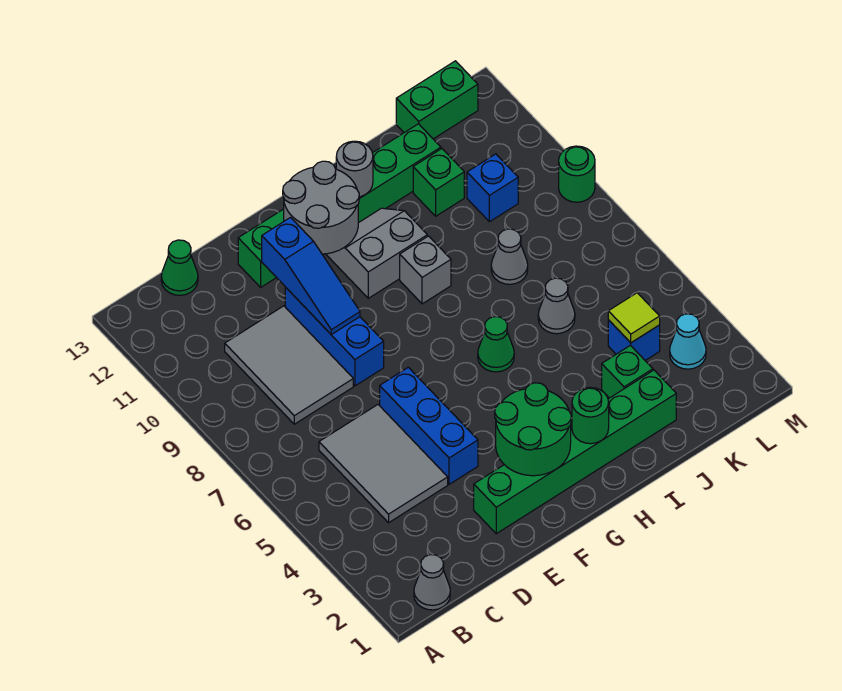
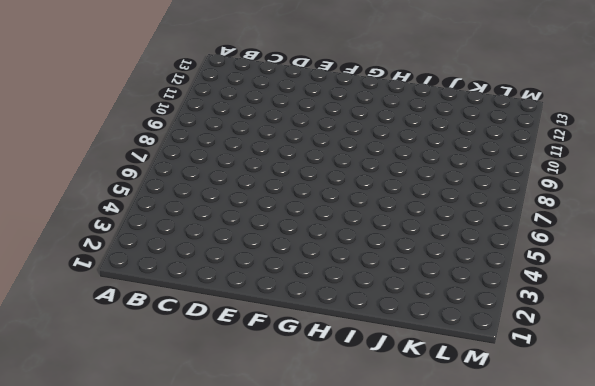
none -> grey 1x1 cone [414,555,450,610]
none -> grey 2x3 tile [319,405,448,523]
none -> grey 2x3 tile [225,306,353,424]

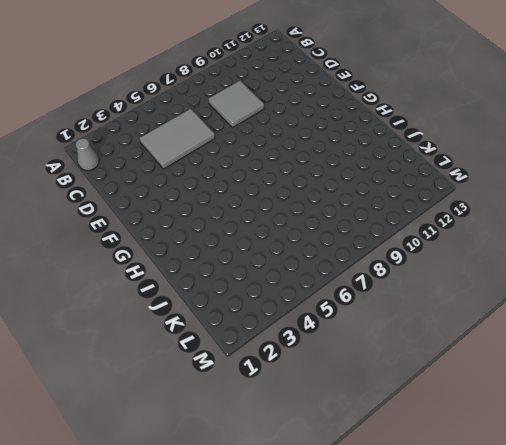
grey 2x2 tile [208,81,264,128] -> grey 2x3 tile [225,306,353,424]
none -> green 1x1 cone [161,240,198,295]
none -> green 1x6 brick [474,370,676,534]
none -> blue 1x3 brick [380,367,478,484]

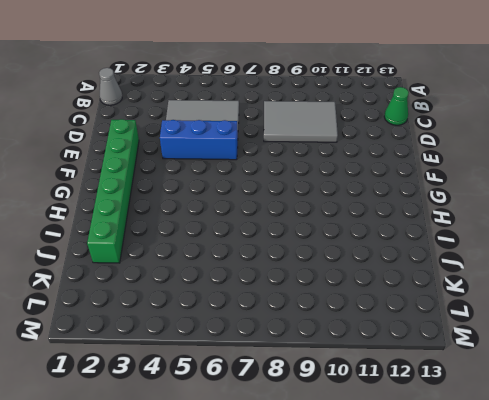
none -> blue 1x3 brick [285,287,384,386]
none -> green 1x6 brick [238,124,441,287]
none -> grey 2x2 slope [326,208,427,298]

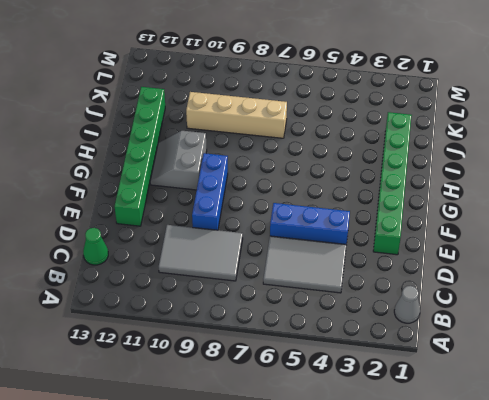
blue 1x3 brick [192,153,228,230] -> blue 1x3 brick turned to [285,287,384,386]
tan 1x4 brick [186,92,287,138] -> grey 1x1 cone [491,229,528,284]
none -> green 1x1 cone [478,317,514,372]
none -> grey 1x1 brick [400,236,451,304]
none -> green 1x1 brick [602,345,653,398]

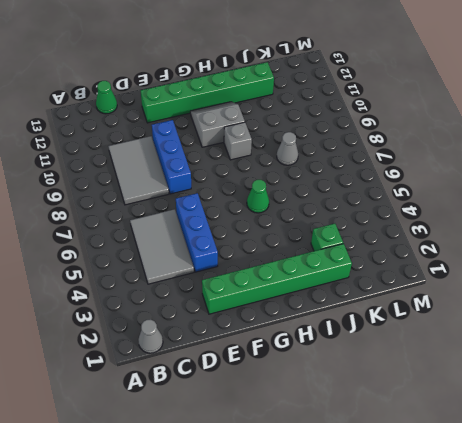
none -> grey 1x1 cone [538,278,575,334]
none -> green 1x1 brick [413,149,464,216]
none -> blue 1x1 brick [608,320,660,360]

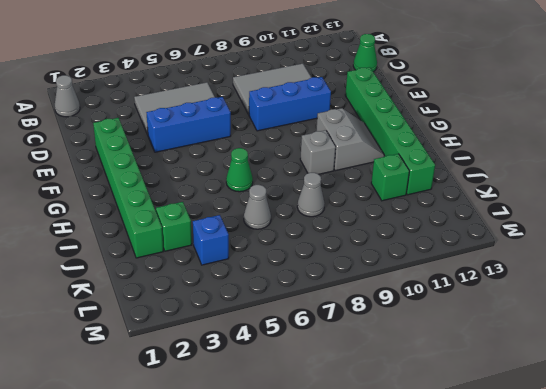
none -> blue 1x1 brick [467,154,518,222]
none -> green 1x2 brick [396,61,478,139]
none -> cyan 1x1 cone [670,314,706,369]

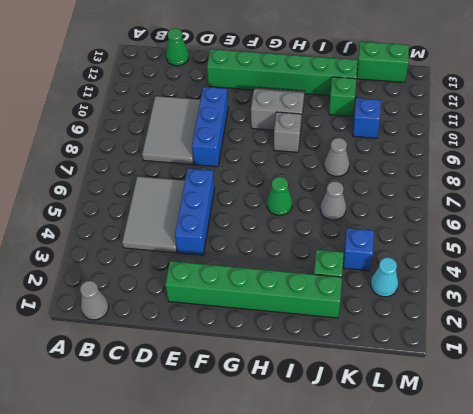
none -> green 1x1 round brick [559,146,595,202]
none -> blue 1x3 slope [262,218,360,334]
none -> green 2x2 round brick [495,383,571,476]

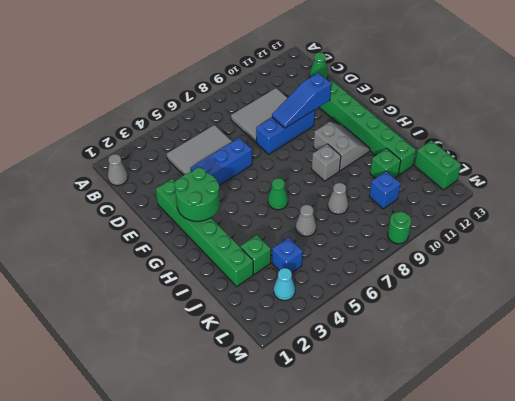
none -> grey 2x2 round brick [283,161,359,254]
none -> green 1x1 round brick [572,387,609,444]
none -> grey 1x1 round brick [336,141,373,197]

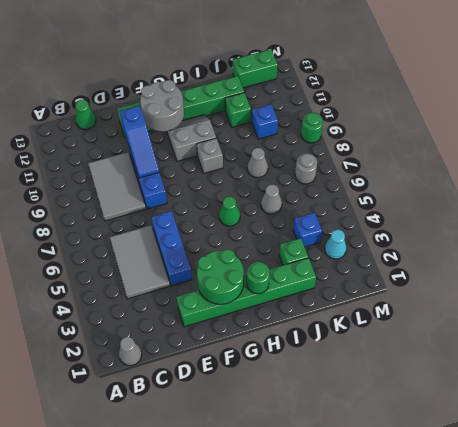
grey 1x1 round brick [295,153,317,184] -> grey 1x1 round brick moved to [336,141,373,197]
none -> lime 1x1 tile [608,293,660,343]

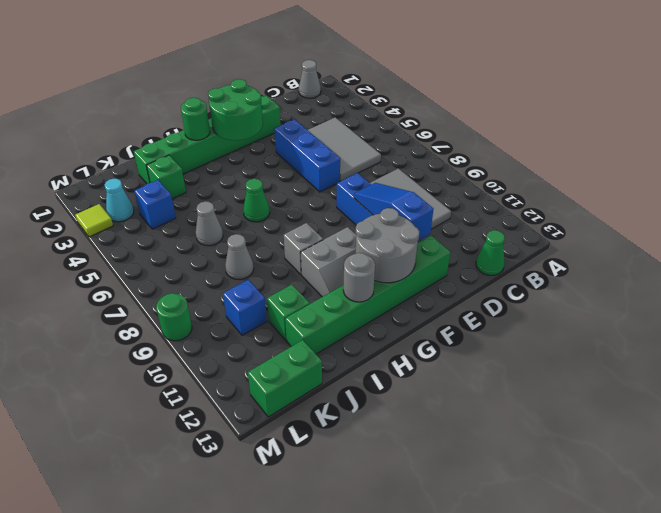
lime 1x1 tile [75,204,113,237] -> lime 1x1 tile moved to [608,293,660,343]

